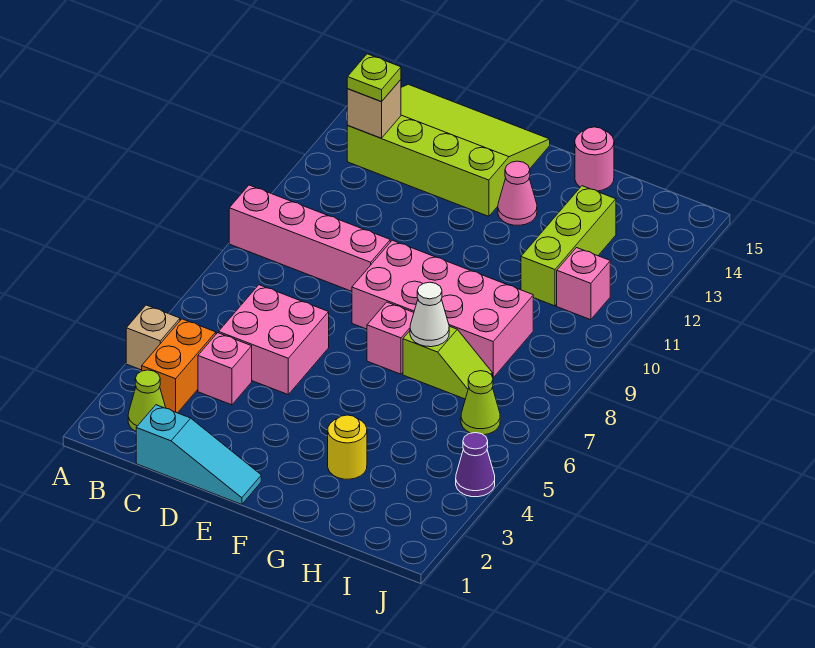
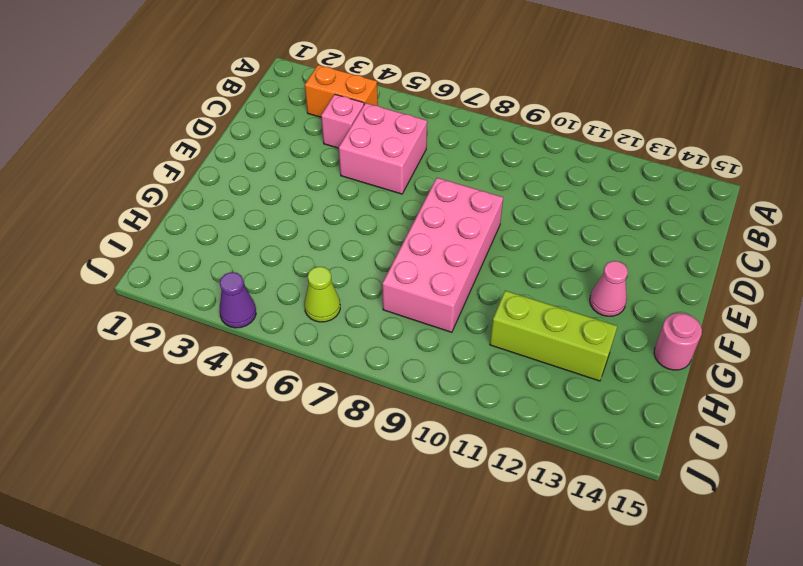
none -> tan 1x1 brick [126,305,180,370]
none -> pink 1x4 brick [229,185,390,291]
none -> lime 1x1 cone [128,370,166,431]

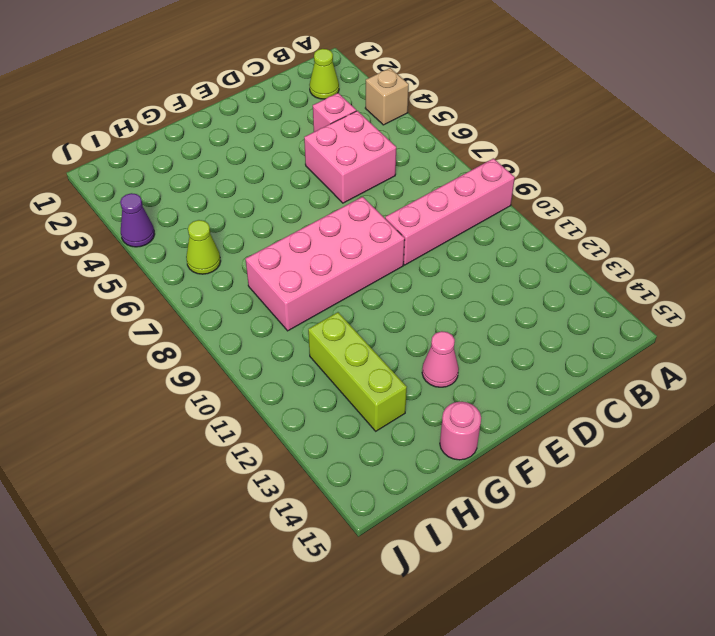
none -> orange 1x2 brick [142,319,216,413]
none -> lime 3x4 slope [347,84,550,216]
none -> cyan 1x3 slope [136,405,261,505]

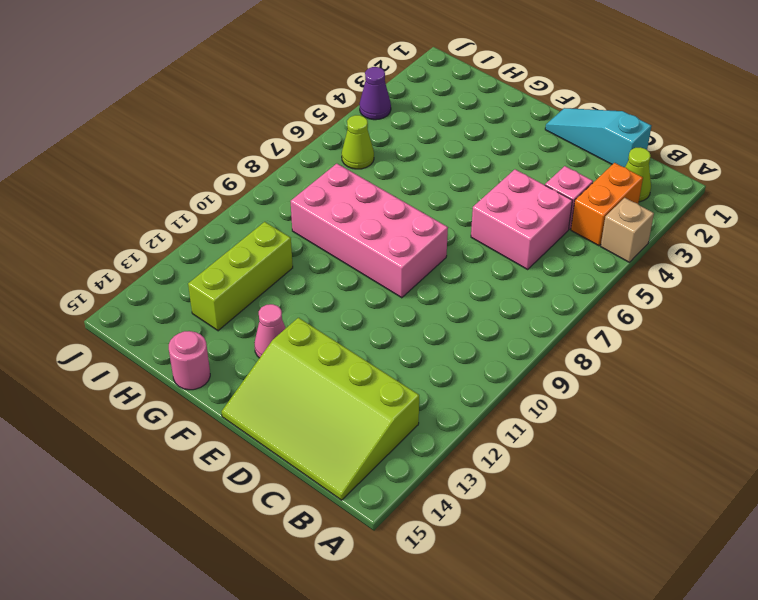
none -> pink 1x4 brick [229,185,390,291]
none -> pink 1x1 brick [367,302,414,374]
none -> yellow 1x1 round brick [328,415,367,479]

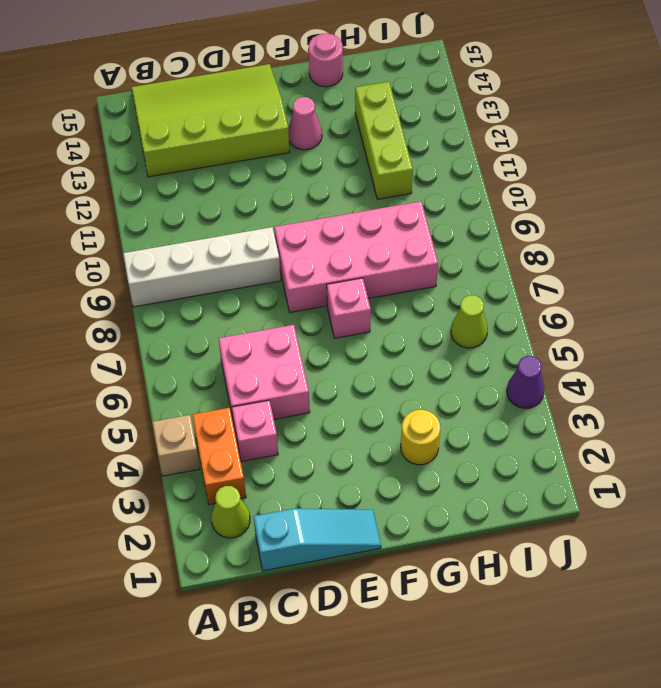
white 1x4 brick [123,227,281,307] -> pink 1x4 brick [229,185,390,291]
none -> lime 1x2 slope [403,326,492,399]
none -> pink 1x1 brick [557,248,610,320]
none -> tan 1x1 brick [347,80,401,138]

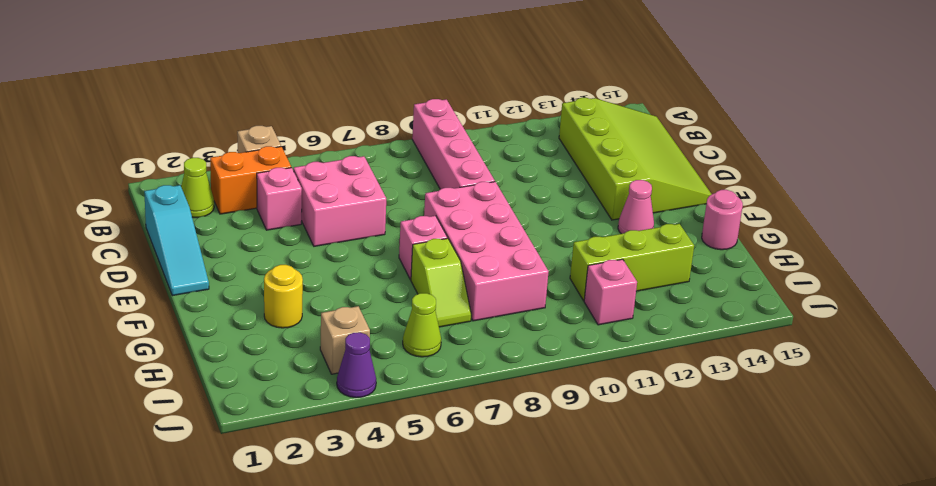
tan 1x1 brick [320,306,370,374] -> tan 1x1 brick moved to [347,80,401,138]
none -> white 1x1 cone [410,282,449,347]
none -> lime 1x1 plate [347,54,401,102]

